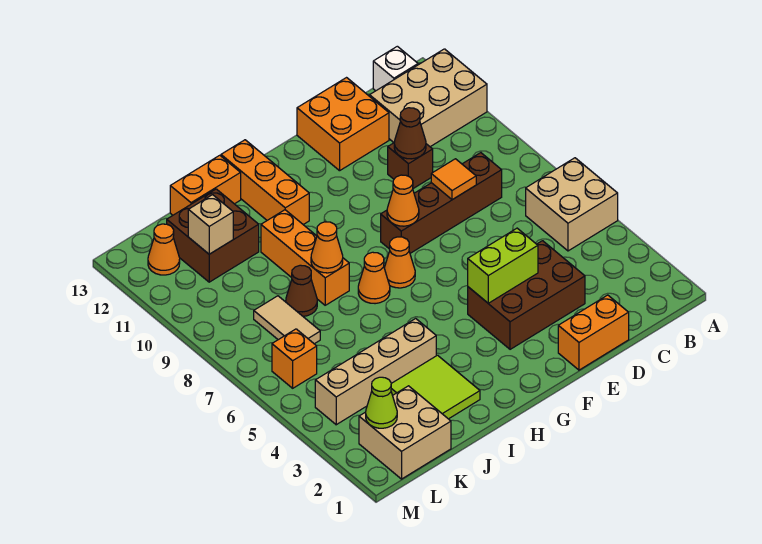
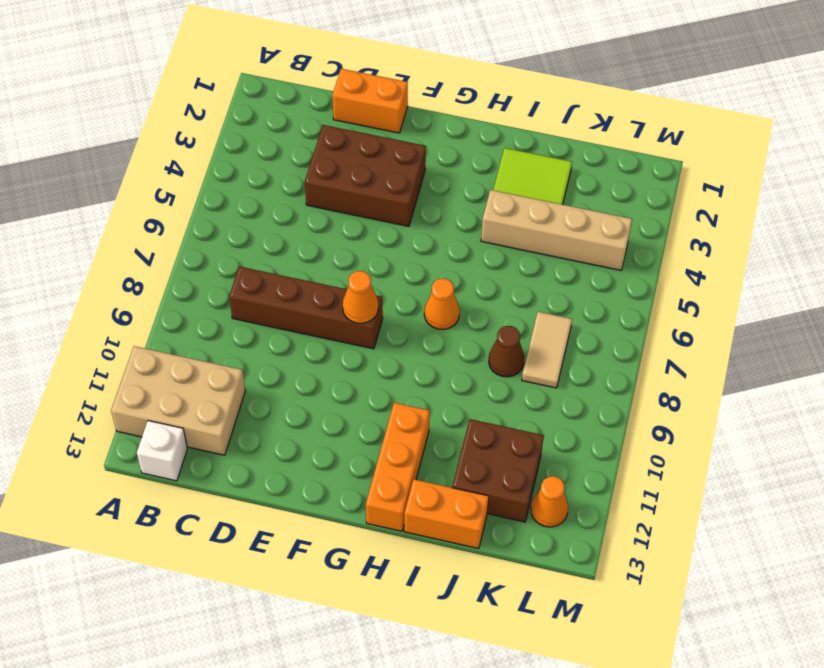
none -> tan 2x2 brick [526,158,618,251]
none -> brown 1x1 brick [388,143,433,189]
none -> orange 2x2 brick [297,78,389,171]

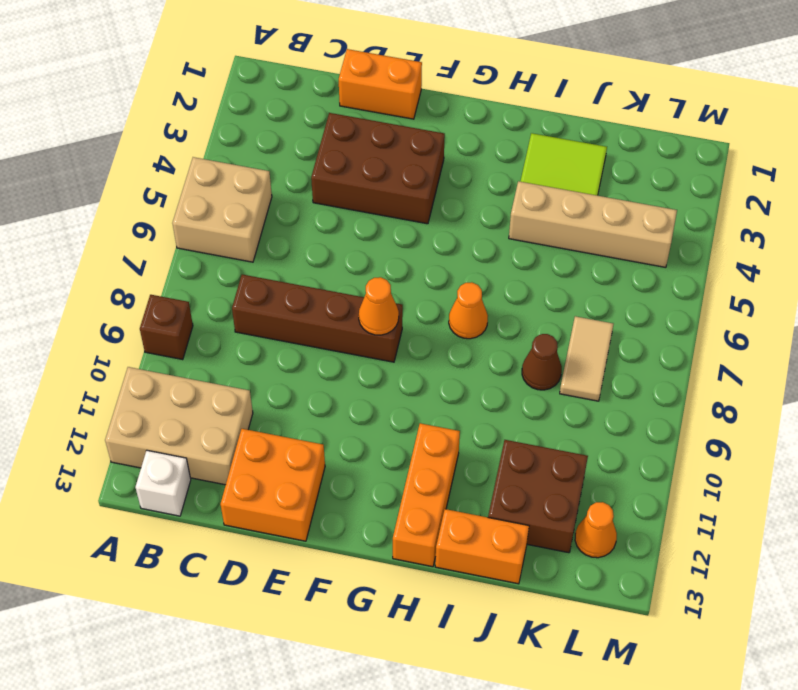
brown 1x1 brick [140,295,193,360] -> brown 1x1 brick moved to [388,143,433,189]
none -> orange 1x1 cone [384,237,415,288]
none -> orange 1x3 brick [261,210,349,305]
none -> tan 2x2 brick [359,386,451,479]

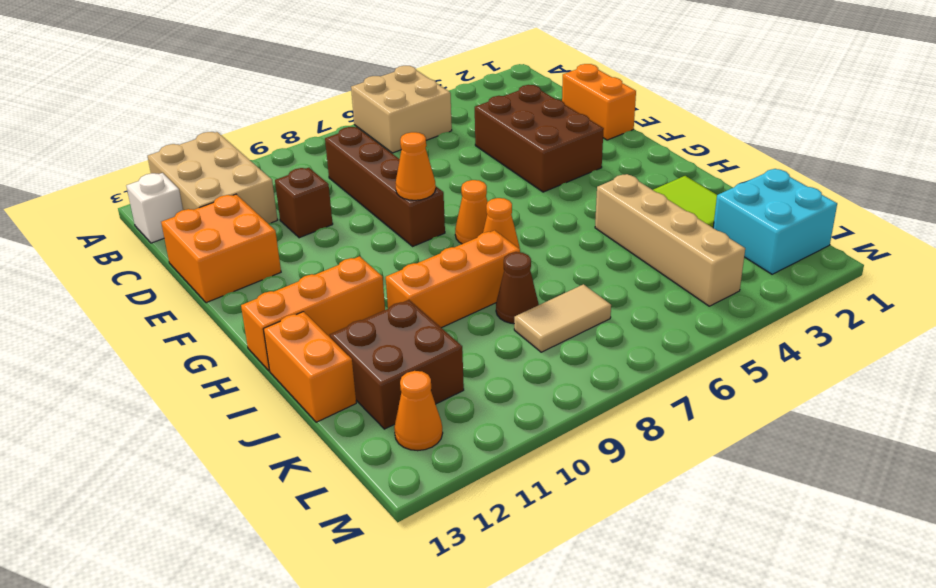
cyan 2x2 brick [713,169,837,274] -> tan 2x2 brick [359,386,451,479]
none -> orange 1x1 brick [272,329,317,388]
none -> orange 1x1 tile [431,159,476,200]
none -> brown 1x1 cone [394,108,426,159]

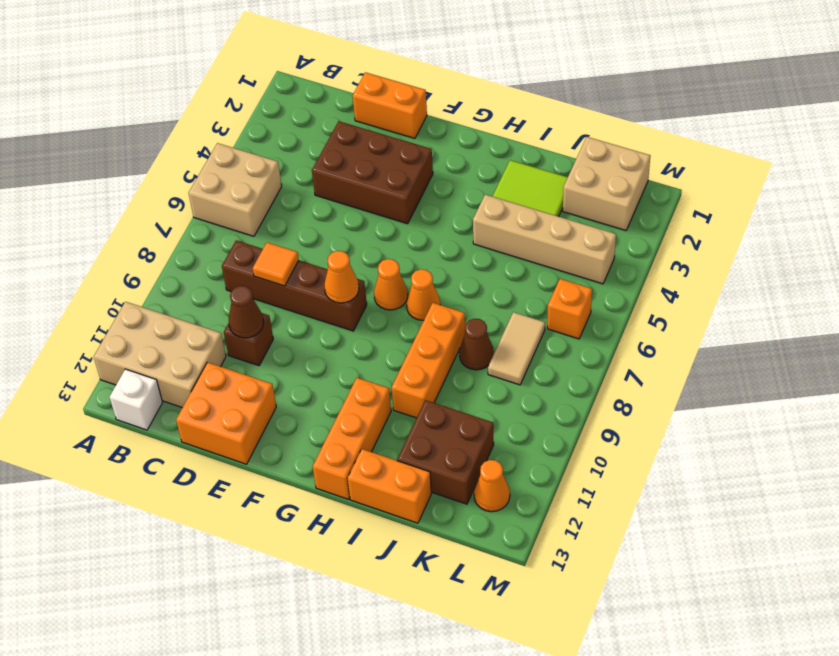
none -> lime 1x2 brick [468,228,538,303]
none -> orange 1x1 cone [311,222,343,273]
none -> tan 1x1 brick [188,195,233,254]

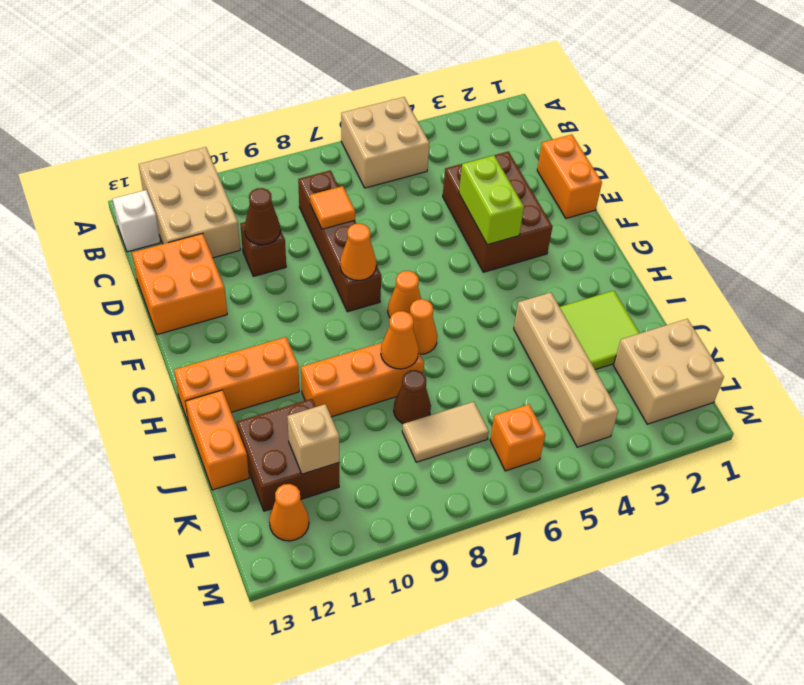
none -> lime 1x1 cone [366,377,397,428]

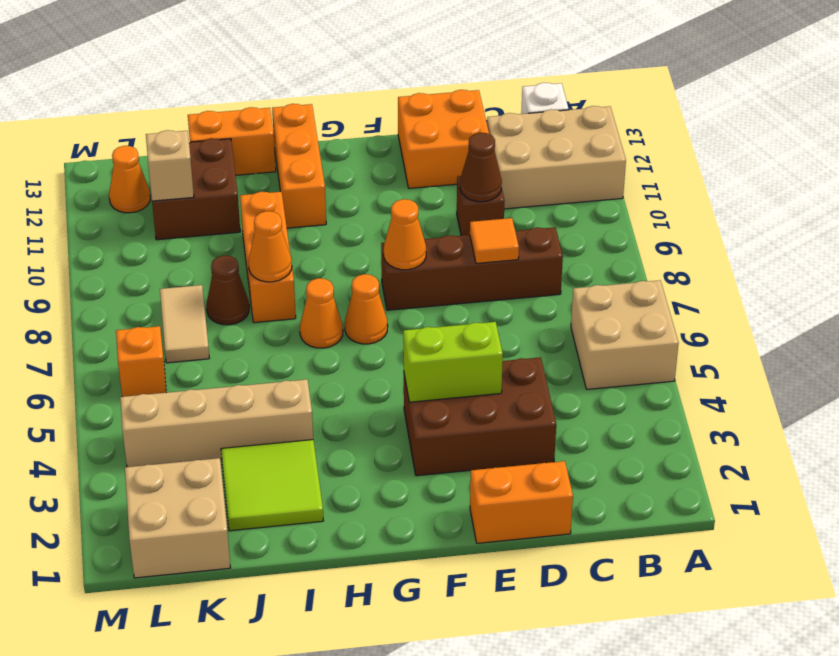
none -> lime 1x1 cone [366,377,397,428]

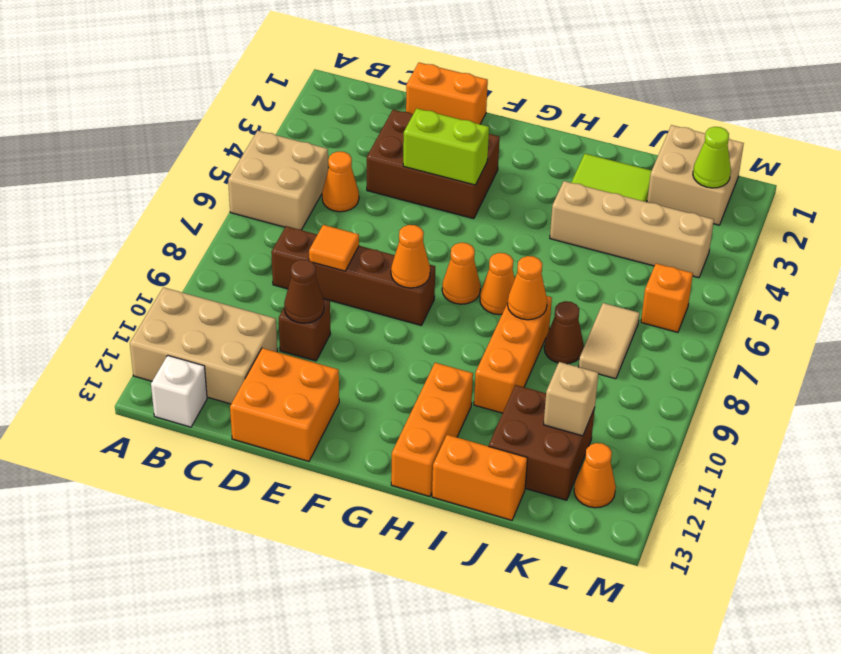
orange 1x1 cone [322,151,359,212] -> none

